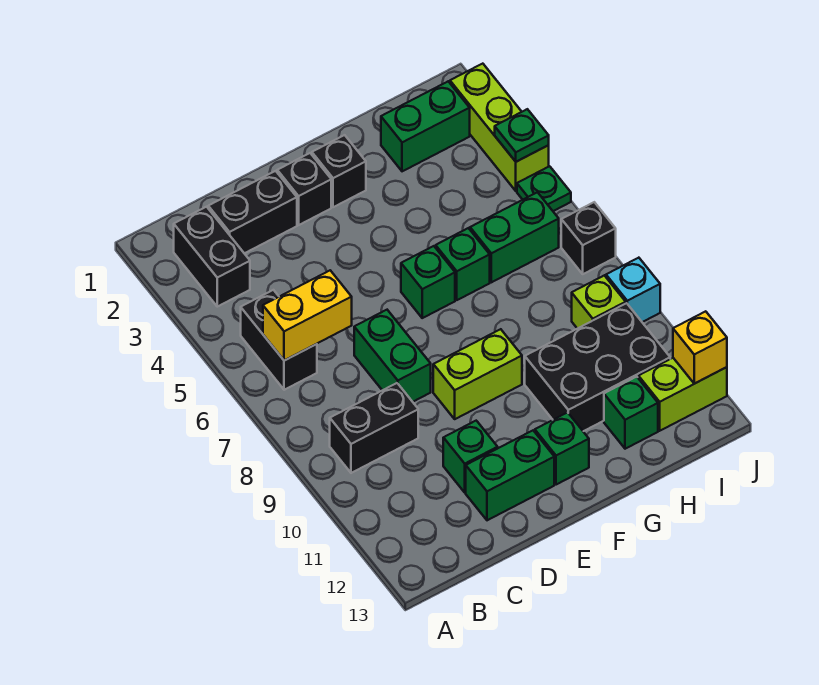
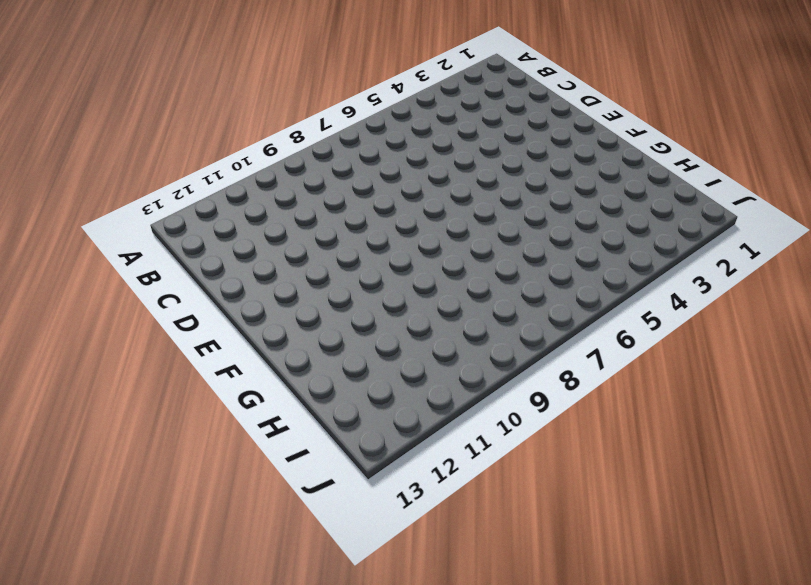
none -> black 1x2 brick [174,207,250,307]
none -> black 1x2 brick [241,290,317,390]
none -> black 1x2 brick [330,383,418,473]

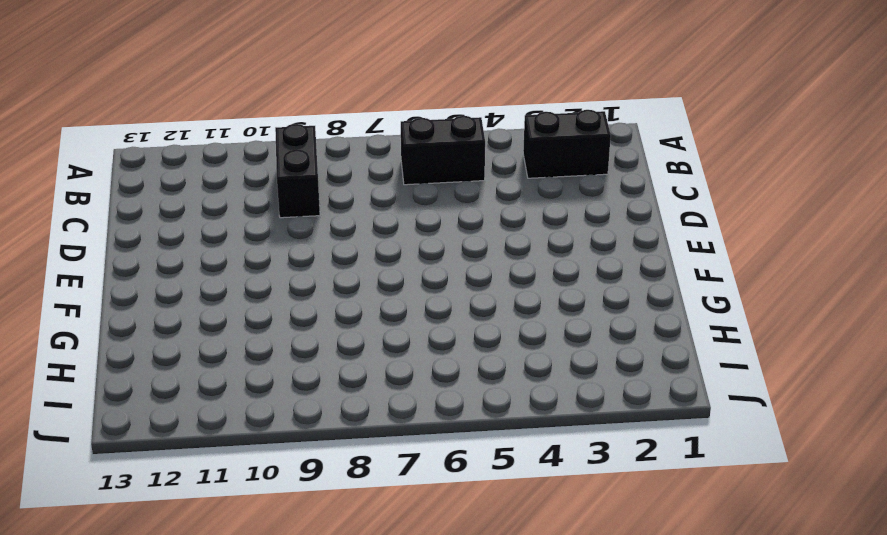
none -> black 1x2 brick [208,171,297,253]
none -> green 1x2 brick [354,310,431,402]
none -> green 1x1 brick [443,421,498,492]

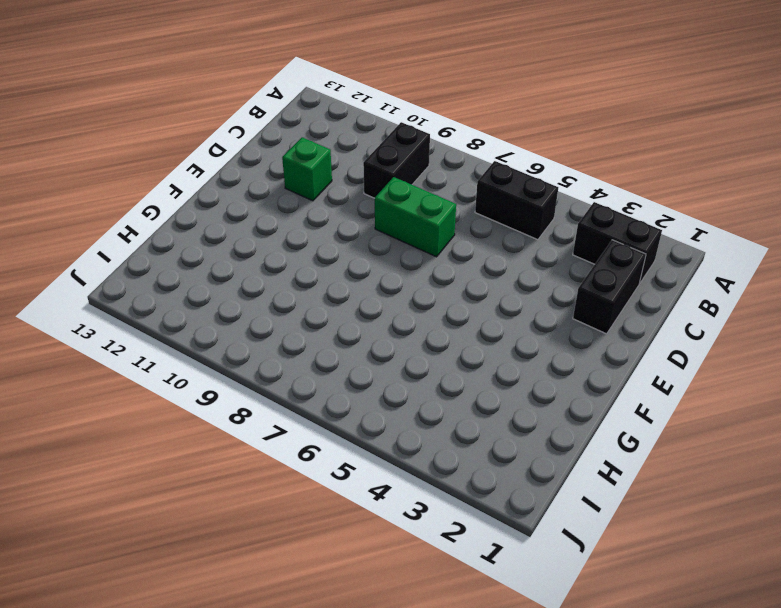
none -> green 1x2 brick [466,431,554,520]
none -> black 1x1 brick [277,153,331,225]
none -> lime 1x2 brick [433,329,522,419]

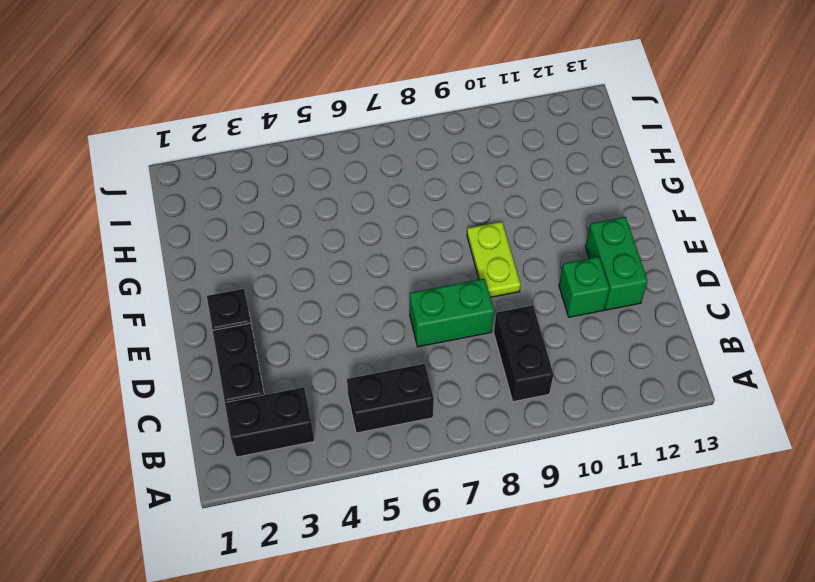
lime 1x2 plate [467,222,521,297] -> lime 1x2 brick [433,329,522,419]
none -> black 1x1 brick [312,135,366,207]
none -> green 1x1 brick [401,246,455,318]
none -> green 1x1 brick [535,412,589,485]

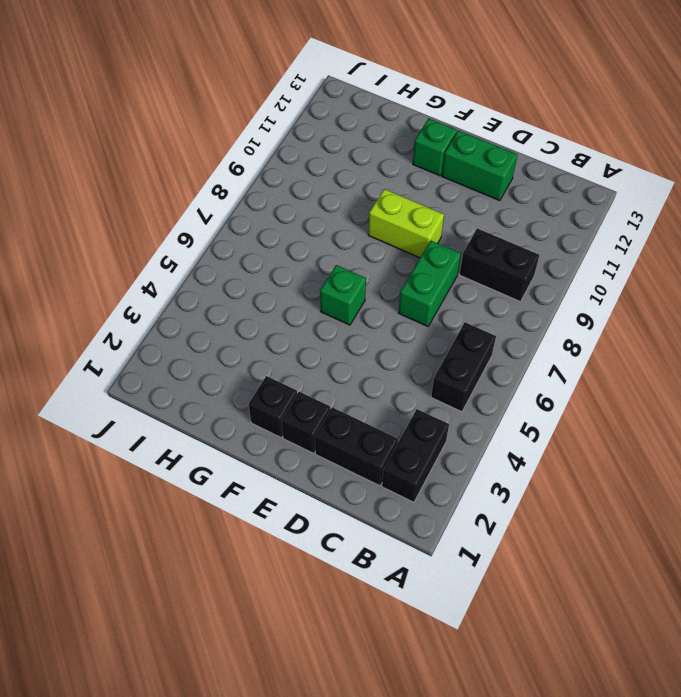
none -> green 1x1 brick [443,421,498,492]
none -> green 1x1 brick [436,228,490,300]
none -> black 2x3 brick [525,303,670,431]

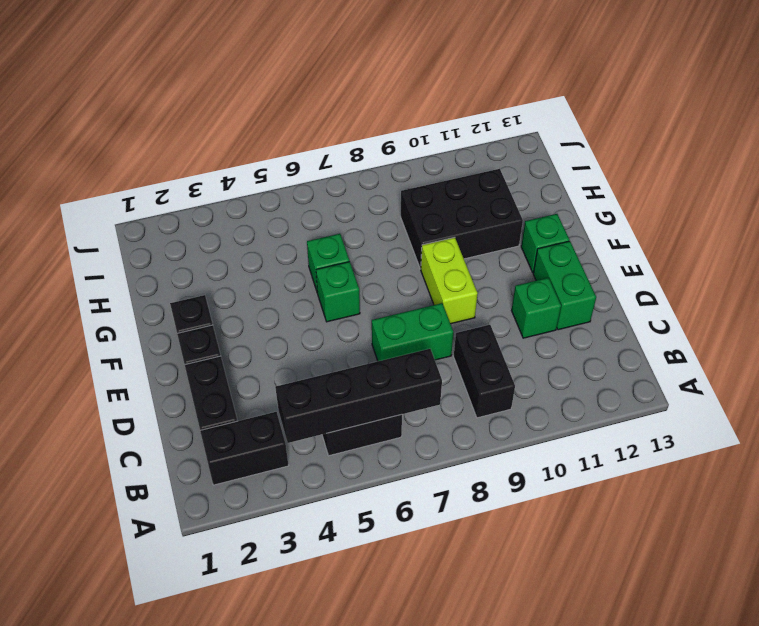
black 1x4 brick [275,349,442,443] -> yellow 1x2 brick [263,270,352,361]
black 2x3 brick [400,169,523,269] -> black 2x3 brick turned to [525,303,670,431]
none -> green 1x2 brick [381,81,470,171]
none -> green 1x2 brick [470,192,559,282]
none -> green 1x1 brick [604,377,658,449]

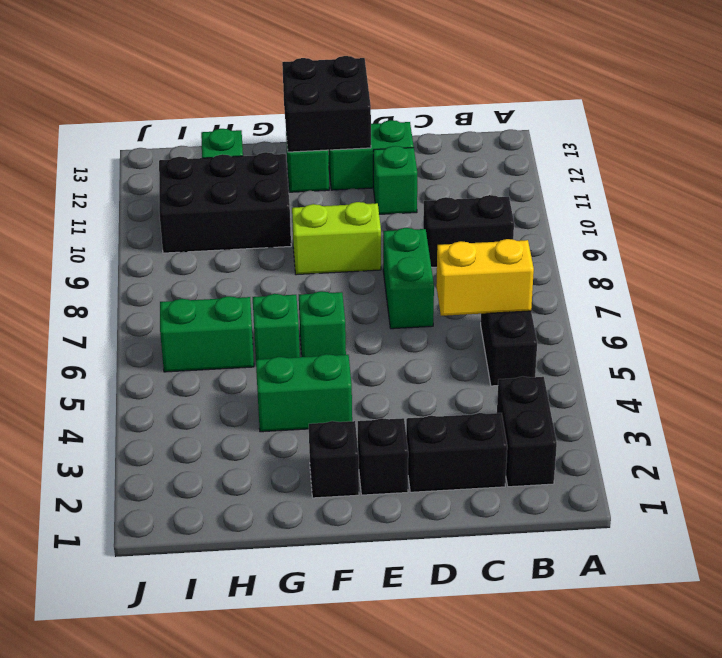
black 2x2 brick [282,56,371,152] -> none
green 1x2 brick [256,354,352,432] -> green 1x2 brick moved to [381,81,470,171]
none -> lime 1x1 brick [572,276,626,329]
none -> lime 1x2 brick [638,358,727,431]
none -> lime 1x3 brick [450,64,549,191]

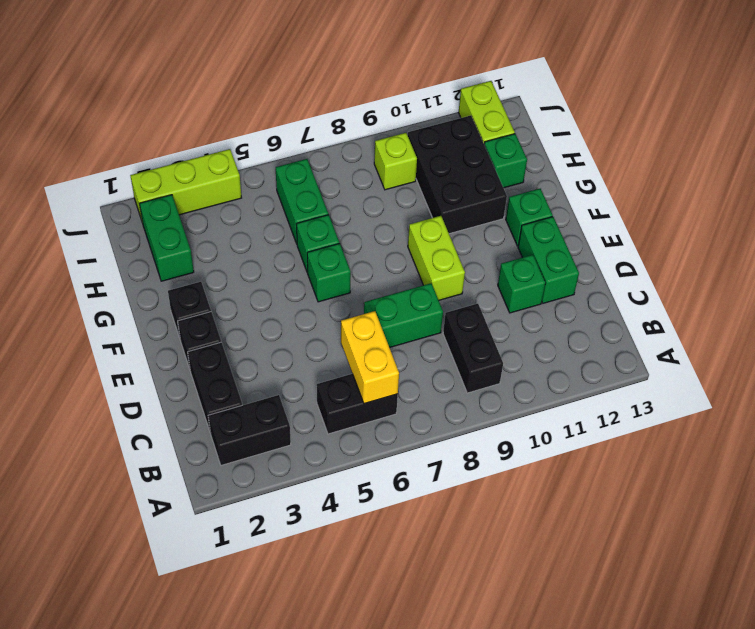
none -> green 1x1 plate [517,166,571,211]
none -> black 1x1 brick [561,202,616,274]
none -> cyan 1x1 brick [606,258,660,322]

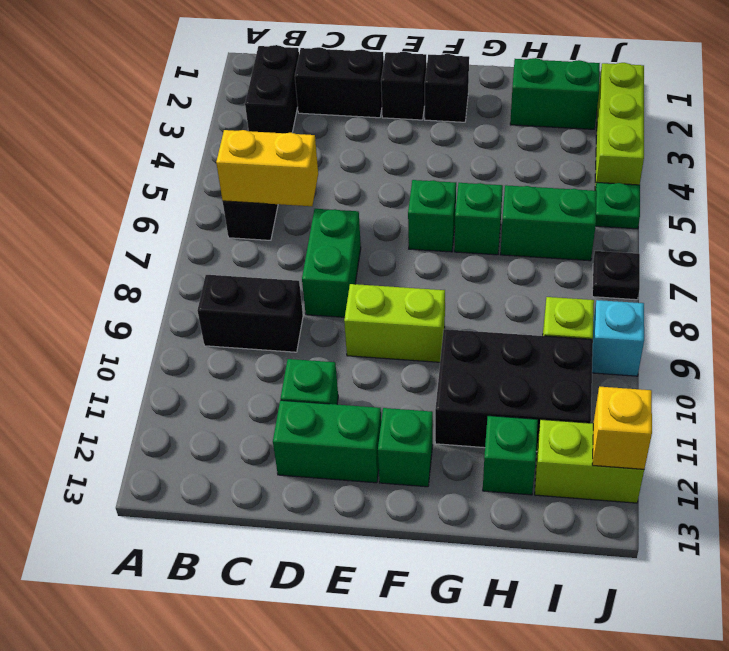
black 1x1 plate [592,251,640,300] -> black 1x1 brick [561,202,616,274]
none -> green 1x1 plate [495,109,549,162]

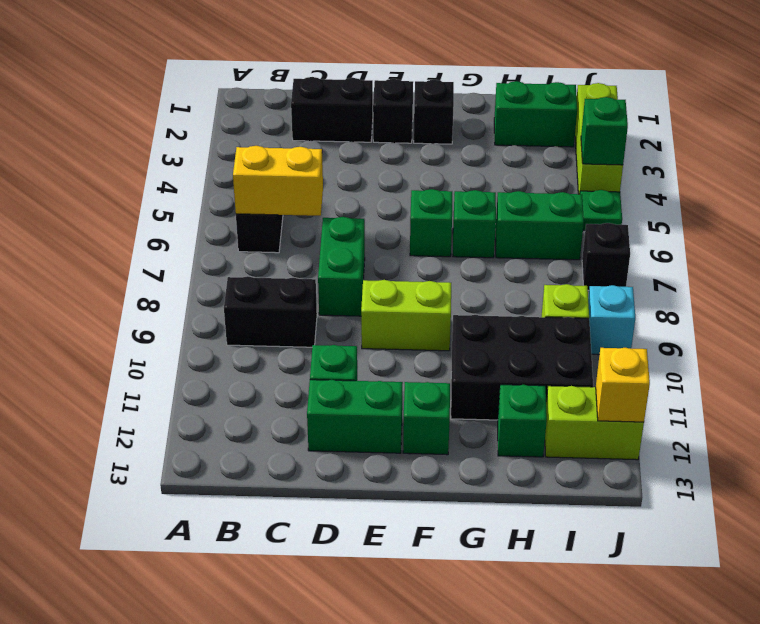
green 1x1 brick [581,97,628,165] -> green 1x1 plate [495,109,549,162]
none -> black 1x2 brick [174,207,250,307]

